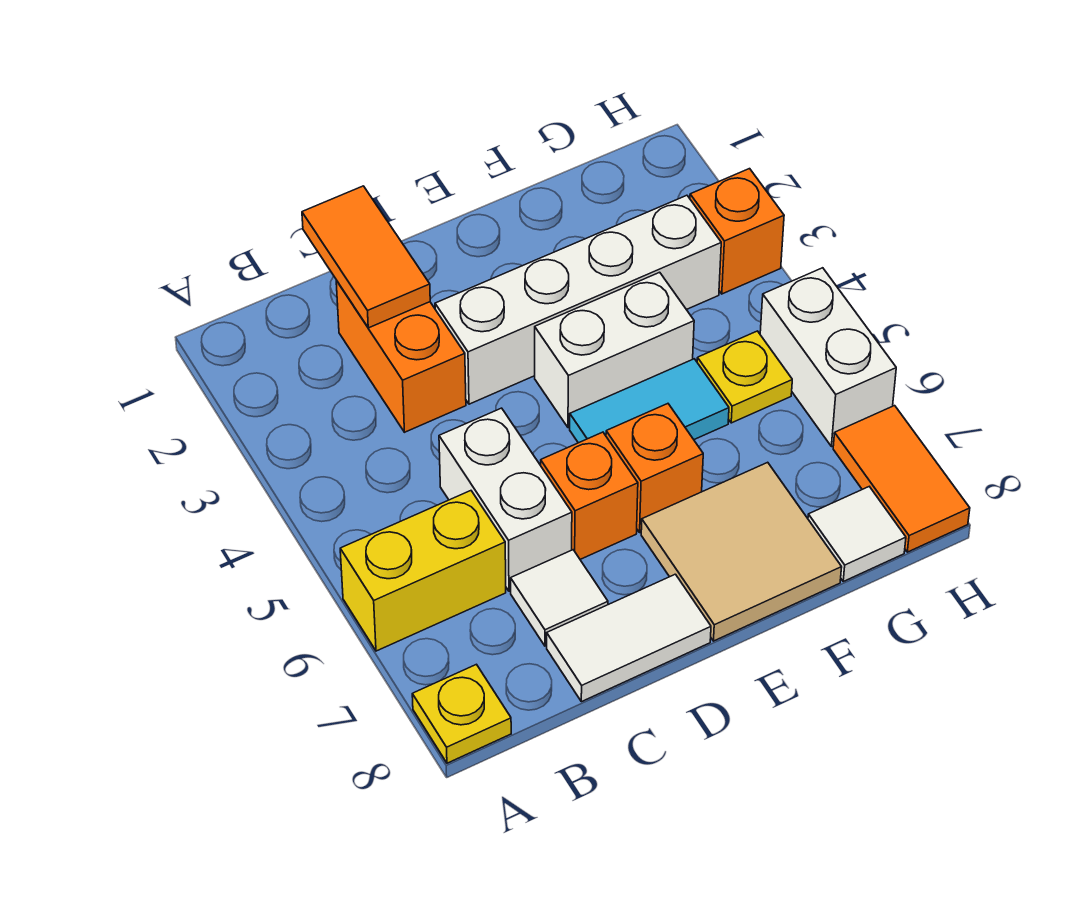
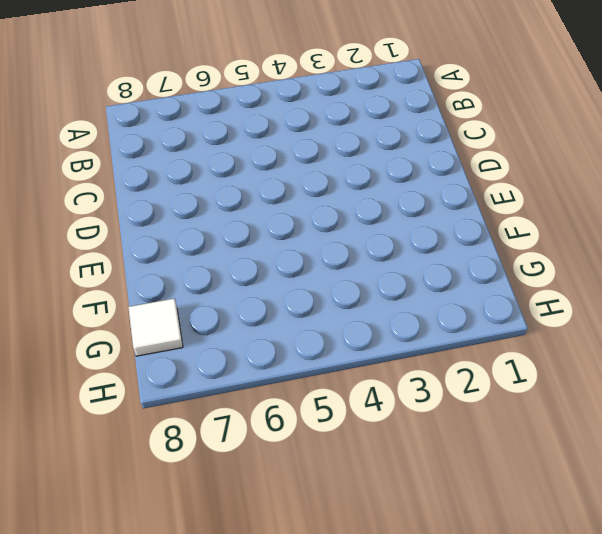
none -> yellow 1x2 brick [340,491,506,651]
none -> yellow 1x1 plate [412,664,511,763]
none -> orange 1x2 brick [336,280,466,432]

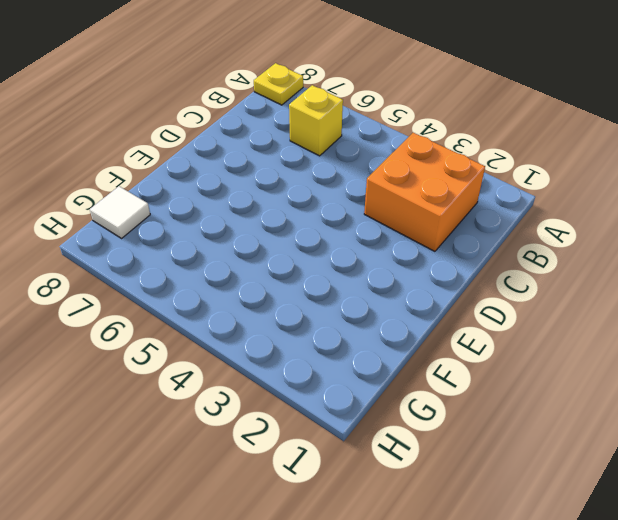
orange 2x2 brick [364,133,485,251] -> orange 1x2 brick [336,280,466,432]
yellow 1x1 brick [289,85,343,156] -> yellow 1x2 brick [340,491,506,651]
none -> white 1x2 brick [439,408,572,591]
none -> white 1x1 tile [511,550,608,646]
none -> white 1x2 tile [547,574,711,702]

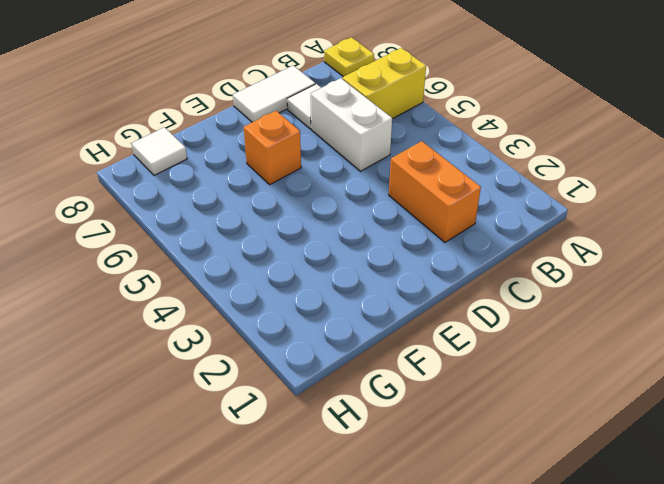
none -> white 1x4 brick [435,195,721,404]
none -> orange 1x1 brick [541,432,638,559]
none -> white 1x2 brick [535,272,694,428]

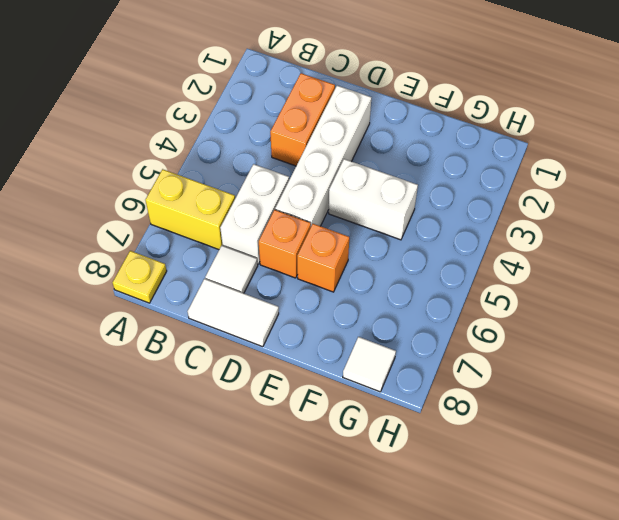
white 1x4 brick [275,86,371,226] -> white 1x4 brick turned to [435,195,721,404]
none -> cyan 1x2 tile [570,359,729,443]
none -> tan 2x2 tile [641,462,842,641]
none -> yellow 1x1 plate [697,331,792,423]

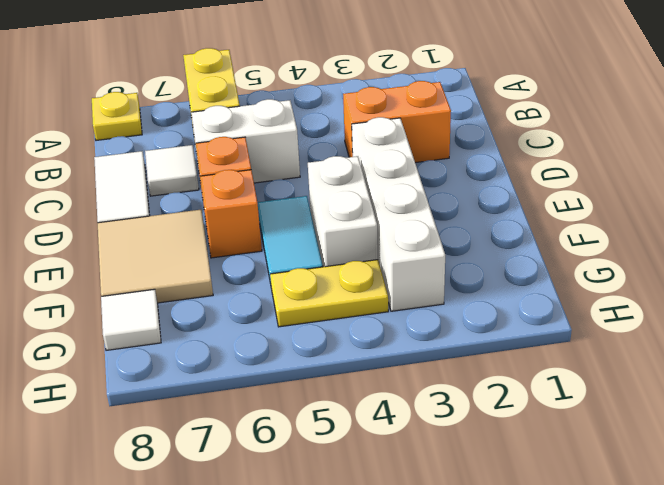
yellow 1x2 plate [270,260,388,327] -> yellow 1x1 plate [697,331,792,423]
none -> orange 1x1 brick [690,169,784,294]
none -> white 1x2 brick [760,268,896,447]
none -> orange 1x2 tile [833,406,970,552]

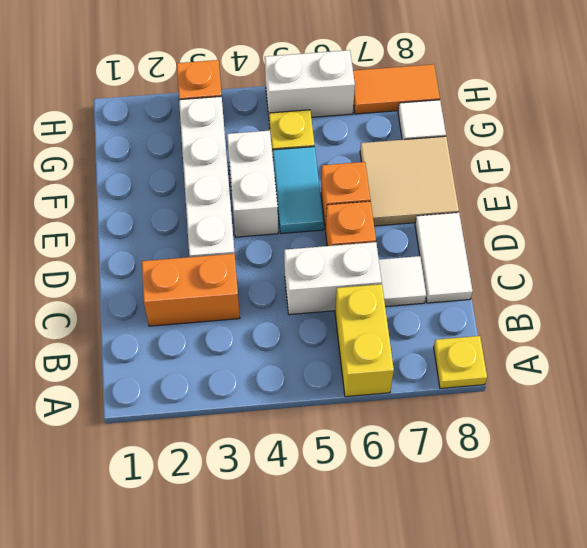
none -> orange 1x2 tile [302,186,430,328]

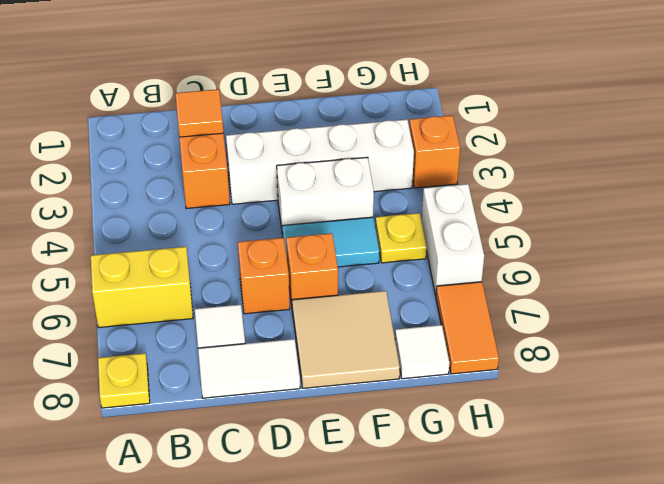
orange 1x1 tile [175,89,223,137] -> orange 1x2 tile [302,186,430,328]
none -> white 1x2 brick [439,408,572,591]

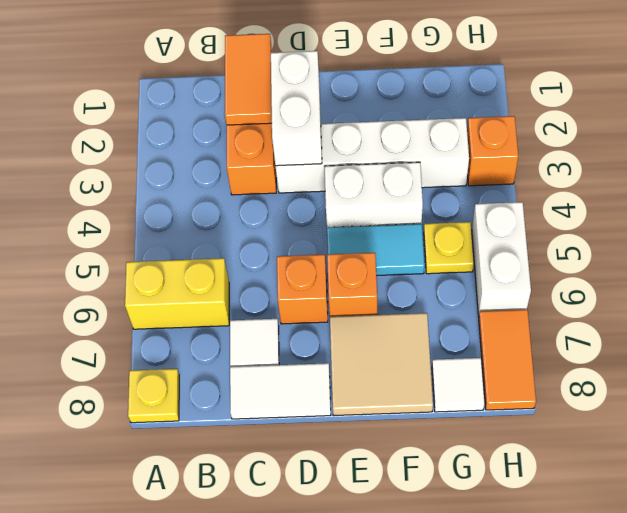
white 1x2 brick [271,51,322,166] -> white 1x2 brick moved to [439,408,572,591]

